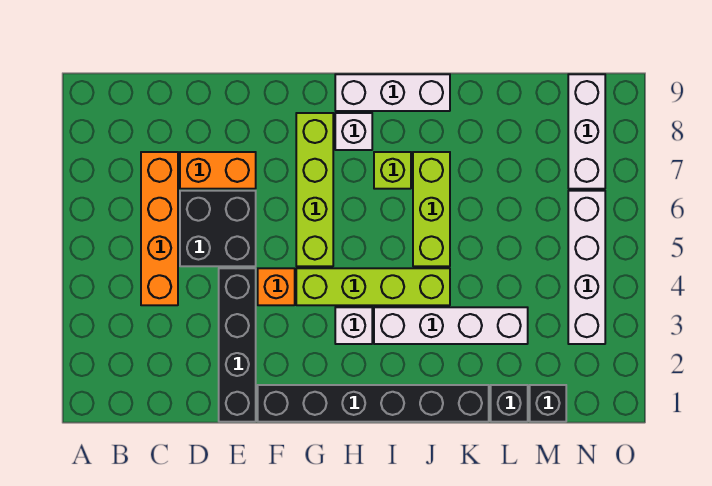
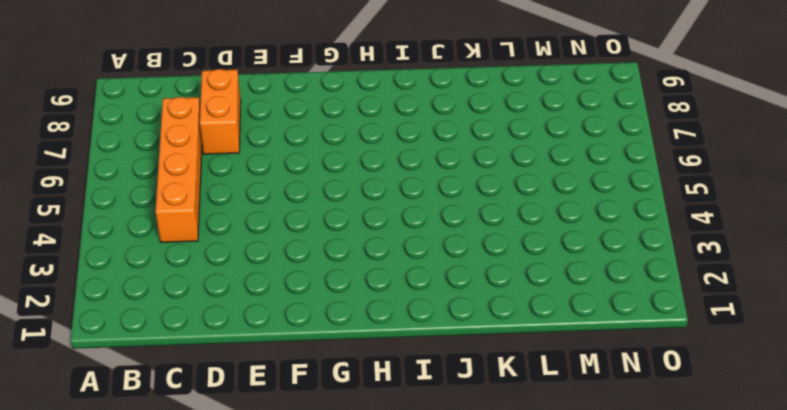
orange 1x2 brick [200,69,241,154] -> orange 1x2 brick turned to [180,152,256,189]
none -> black 2x2 brick [180,191,256,266]
none -> black 1x4 brick [219,268,256,422]
none -> black 1x6 brick [258,385,489,422]

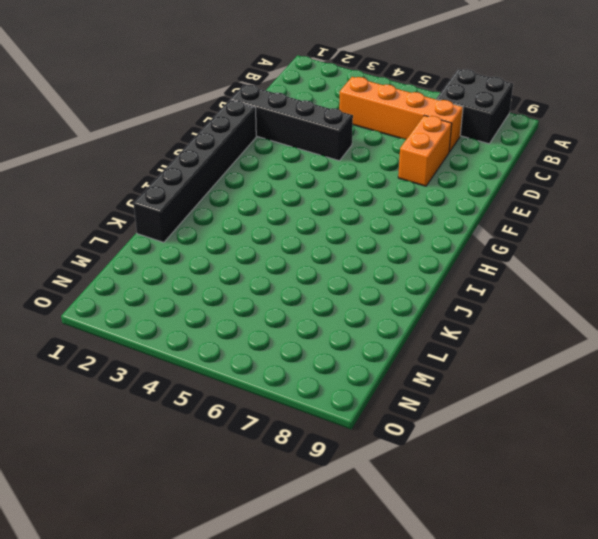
black 2x2 brick [436,69,513,144] -> black 2x2 brick moved to [180,191,256,266]
none -> orange 1x1 brick [258,268,295,305]
none -> lime 1x4 brick [296,268,450,305]
none -> lime 1x4 brick [296,113,333,266]

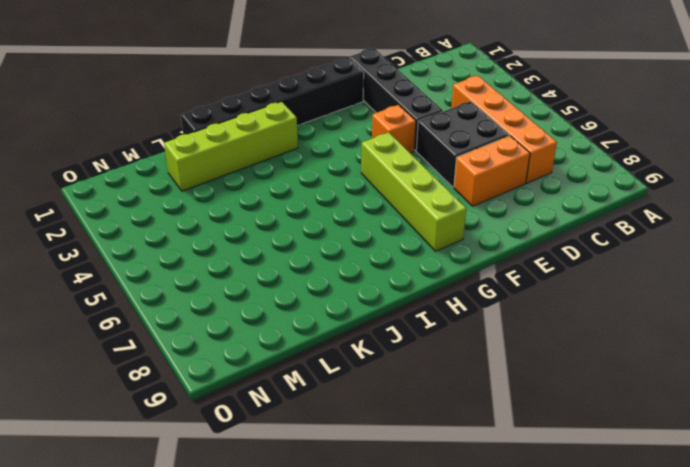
lime 1x4 brick [164,102,298,191] -> lime 1x4 brick moved to [296,268,450,305]
none -> white 1x1 brick [335,307,372,344]
none -> white 1x1 brick [335,113,372,150]
none -> white 1x3 brick [335,74,450,111]

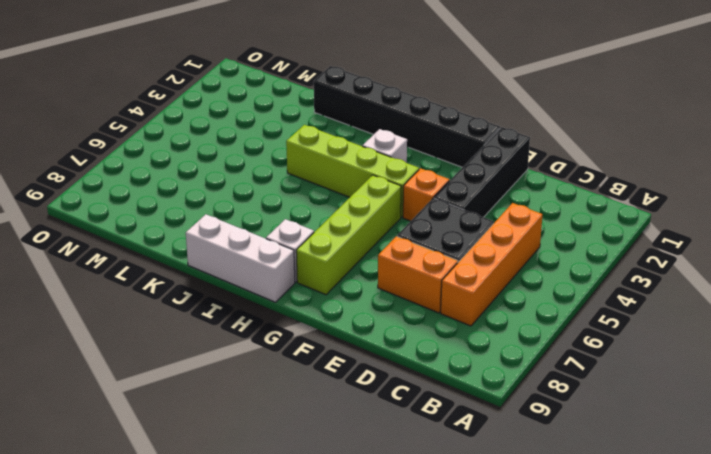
none -> white 1x4 brick [374,307,528,344]
none -> lime 1x1 brick [374,152,411,189]
none -> lime 1x3 brick [413,152,450,266]

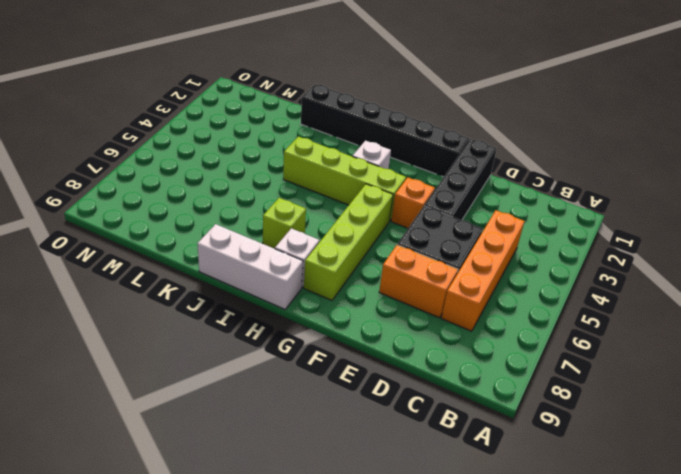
none -> white 1x4 brick [374,307,528,344]
none -> lime 1x3 brick [413,152,450,266]
none -> black 1x1 brick [491,385,528,422]

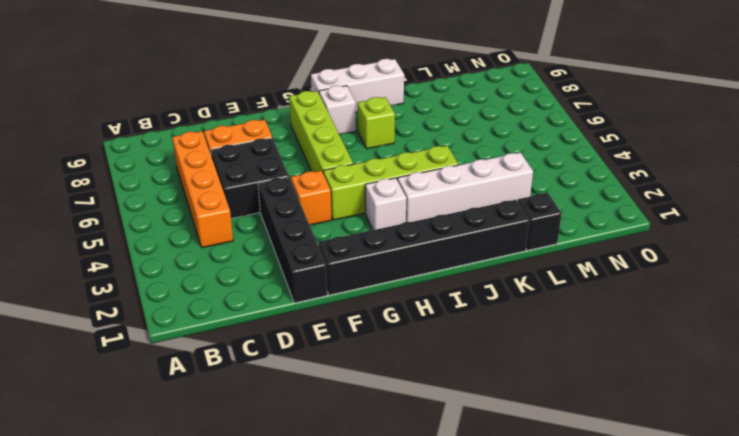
none -> lime 1x3 brick [413,152,450,266]
none -> black 1x1 brick [530,385,566,422]
none -> white 1x4 brick [568,191,605,344]

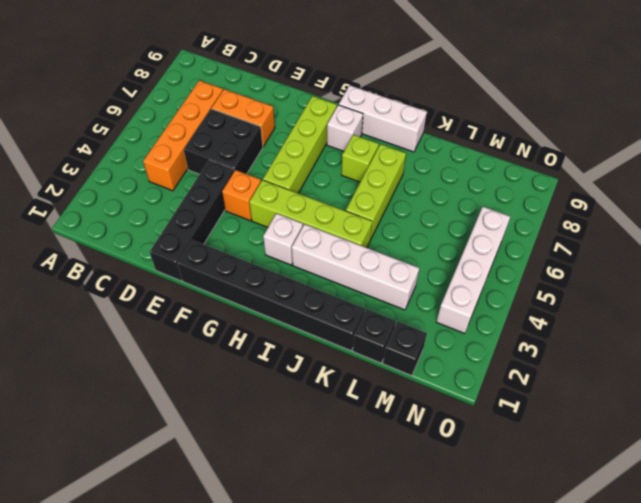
none -> white 1x3 brick [568,74,605,189]

